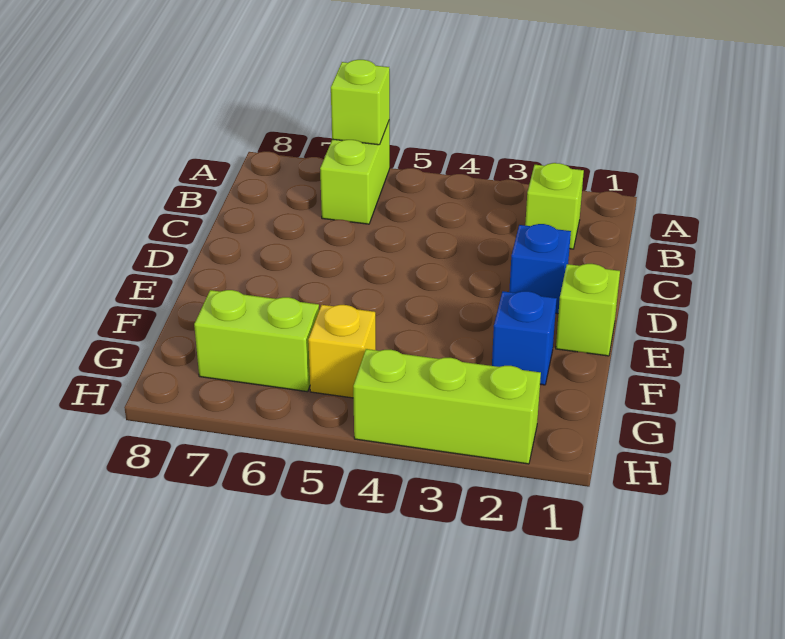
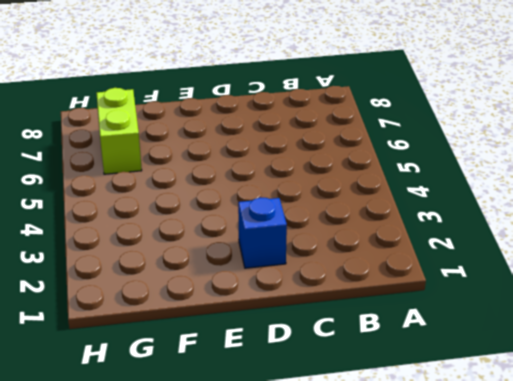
none -> lime 1x2 brick [320,120,390,224]
none -> lime 1x1 brick [525,163,584,249]

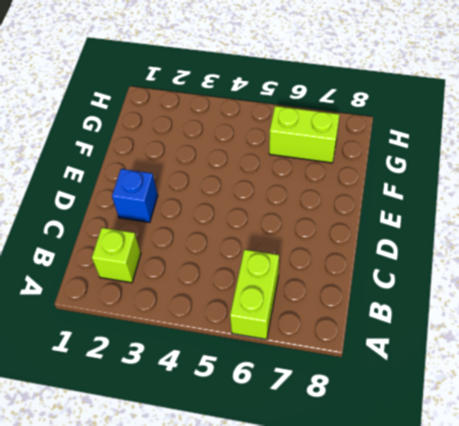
none -> lime 1x1 brick [556,264,620,356]
none -> blue 1x1 brick [492,291,557,385]

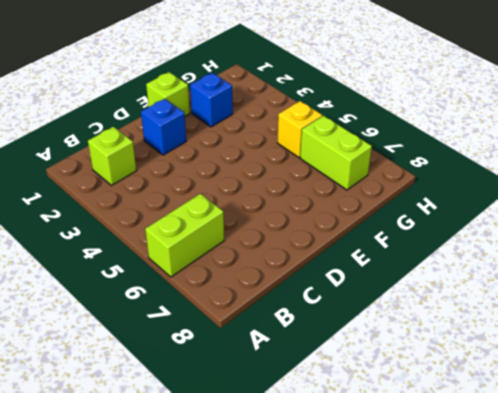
none -> lime 1x3 brick [353,349,541,464]
none -> lime 1x1 brick [331,60,390,145]

